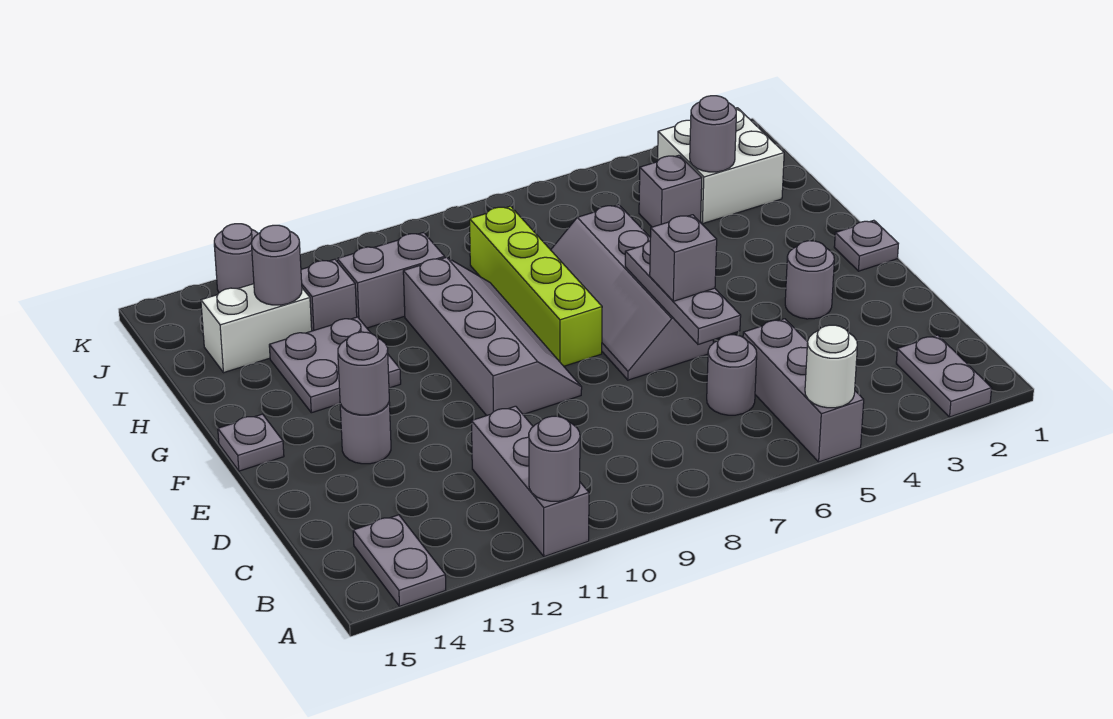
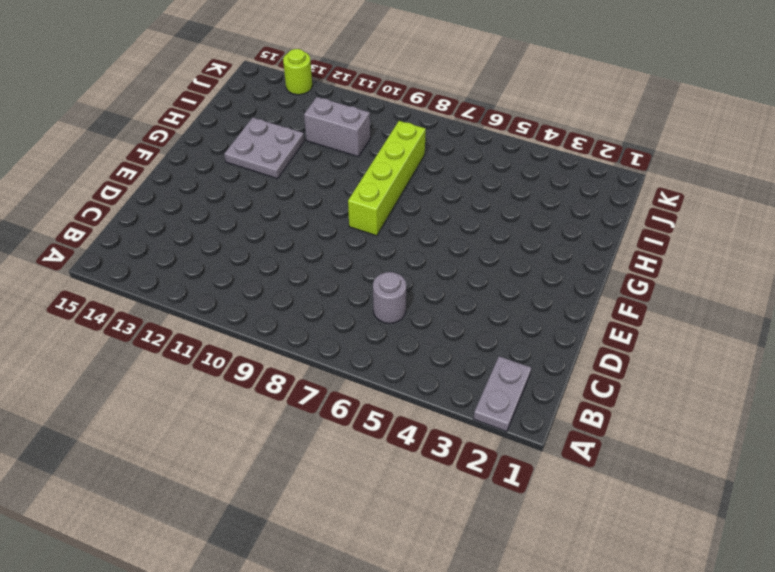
lime 1x1 round brick [283,49,312,95] -> grey 1x1 round brick [214,224,258,293]
none -> grey 1x3 brick [743,319,864,462]
none -> grey 1x3 brick [471,406,589,557]
none -> grey 1x2 plate [353,515,446,606]

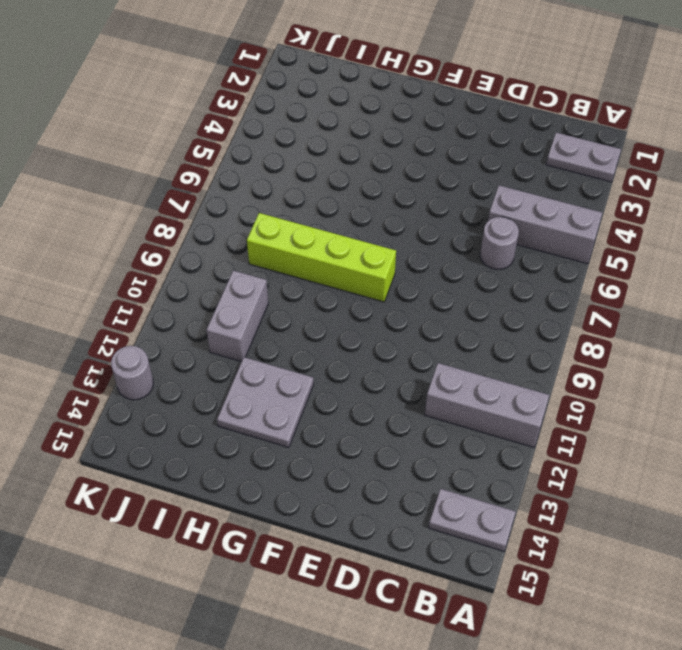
none -> grey 1x1 round brick [785,241,834,319]
none -> grey 2x4 slope [551,205,713,380]
none -> grey 2x4 slope [403,257,582,416]

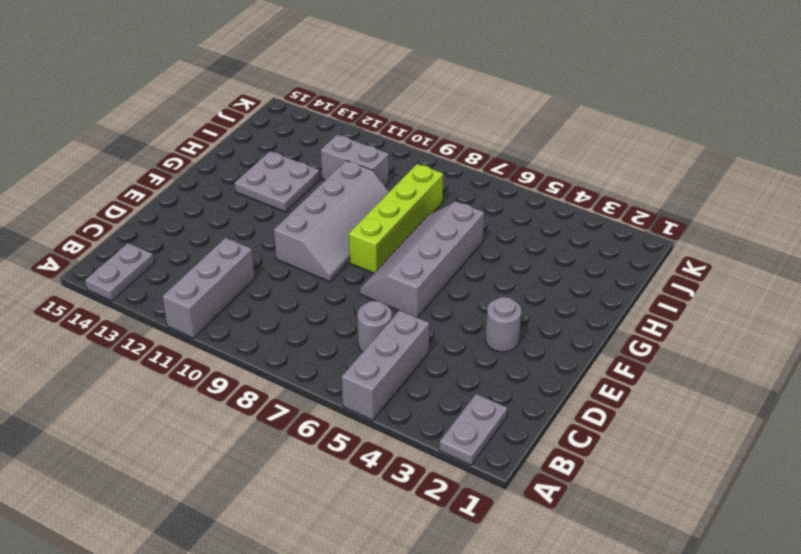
none -> grey 1x1 round brick [340,402,391,464]
none -> grey 1x1 plate [834,220,898,271]
none -> grey 1x1 plate [218,414,284,471]

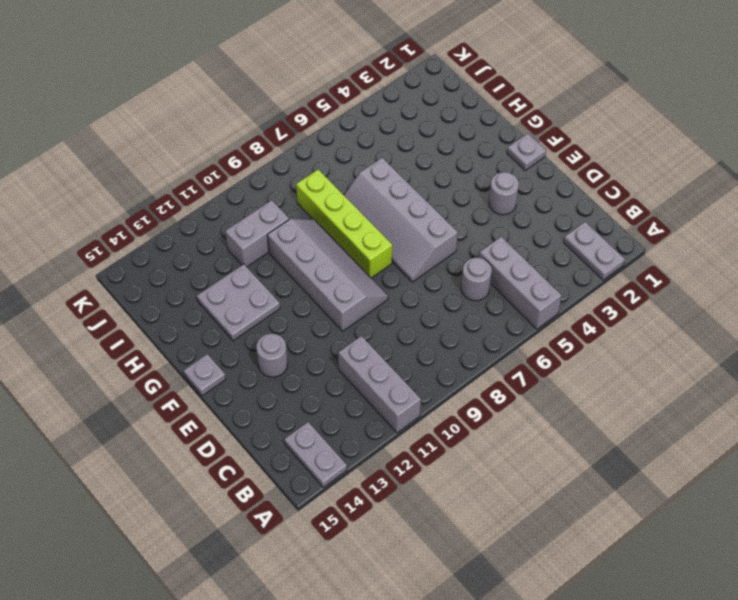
none -> white 2x2 brick [658,108,784,224]
none -> grey 1x1 brick [639,155,702,227]
none -> grey 1x1 brick [301,259,357,331]

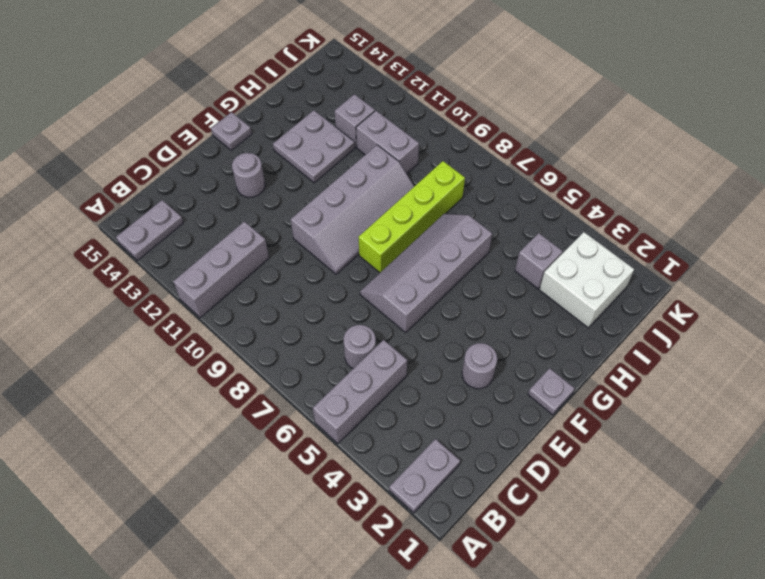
none -> white 1x2 brick [201,284,312,373]
none -> grey 1x1 round brick [214,224,258,293]
none -> white 1x1 round brick [805,325,857,408]

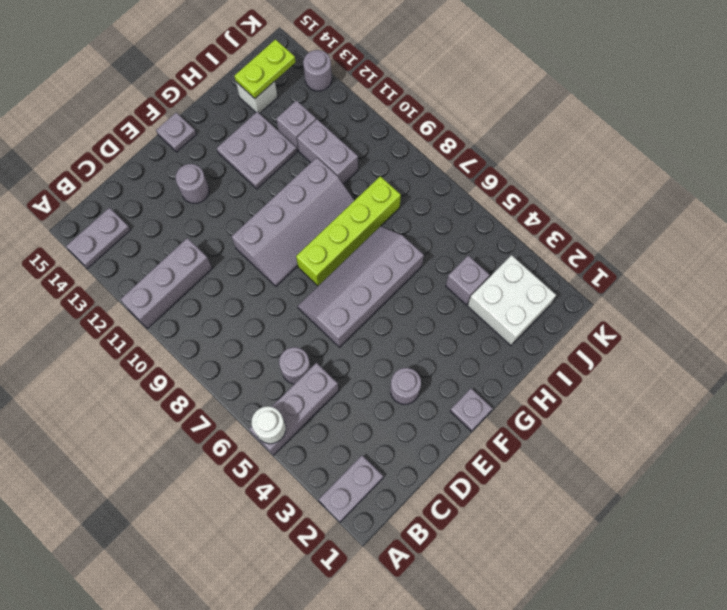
white 1x1 brick [236,81,278,114] -> white 1x2 brick [201,284,312,373]
lime 1x2 plate [234,40,296,98] -> none
none -> grey 1x1 round brick [529,416,580,501]
none -> grey 1x3 plate [625,241,741,344]
none -> grey 1x1 round brick [338,332,389,415]

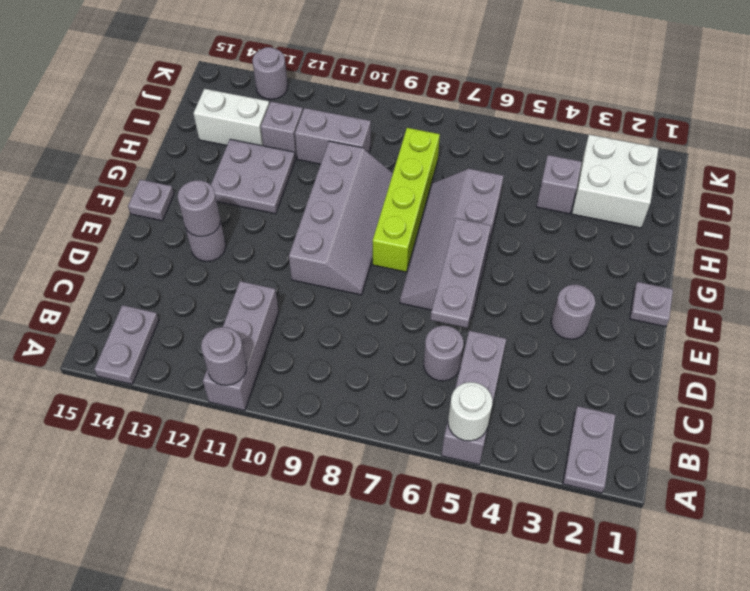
none -> grey 1x1 round brick [690,96,736,172]
none -> grey 1x1 round brick [252,225,302,305]
none -> grey 1x1 brick [650,215,717,301]

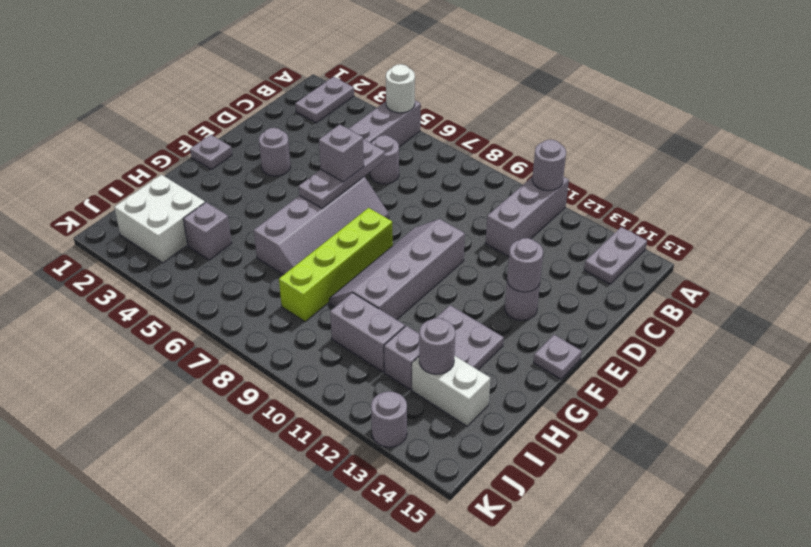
none -> grey 1x1 round brick [690,96,736,172]

